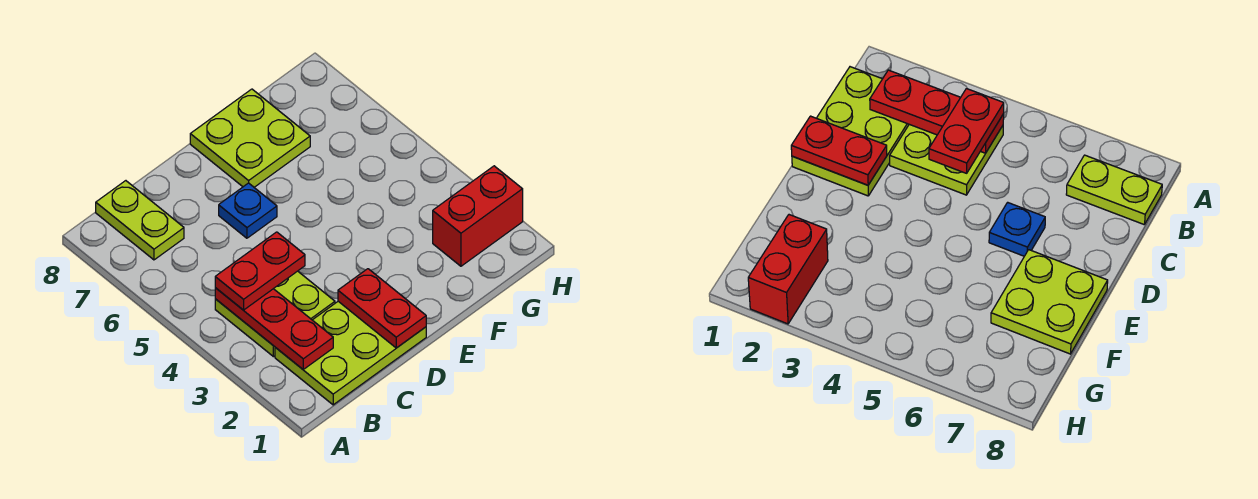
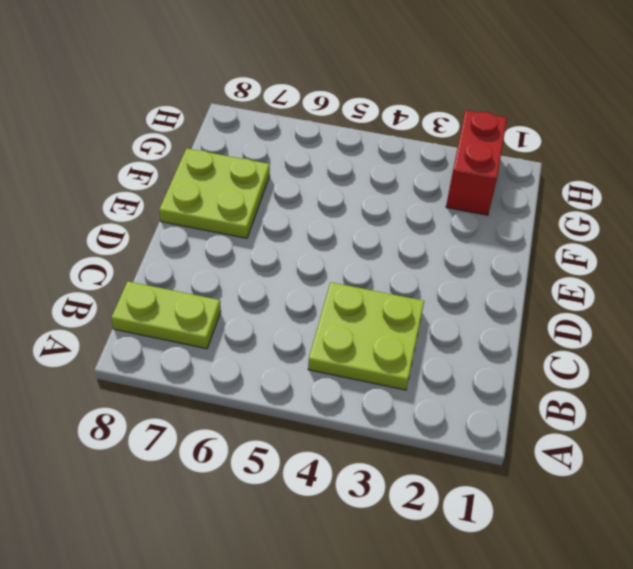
none -> lime 2x3 plate [275,301,426,405]
none -> blue 1x1 plate [219,183,277,238]

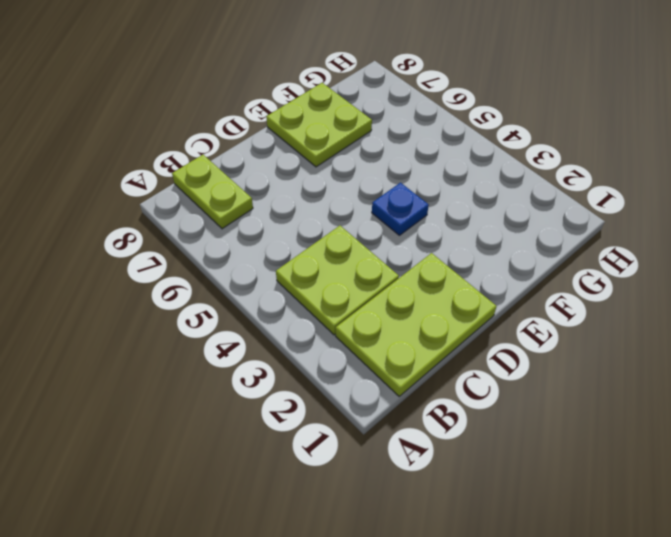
blue 1x1 plate [372,183,429,235] -> blue 1x1 plate moved to [219,183,277,238]
none -> red 1x2 brick [433,166,523,266]
none -> red 1x3 plate [215,288,333,369]

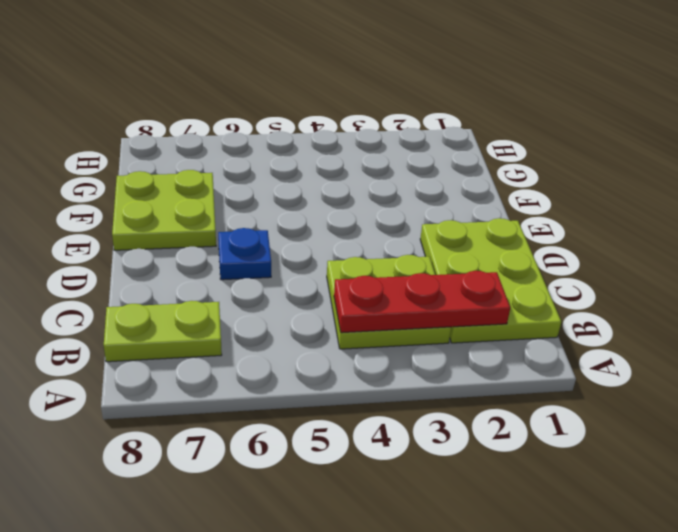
none -> red 1x2 brick [433,166,523,266]
none -> red 1x2 plate [338,269,426,348]

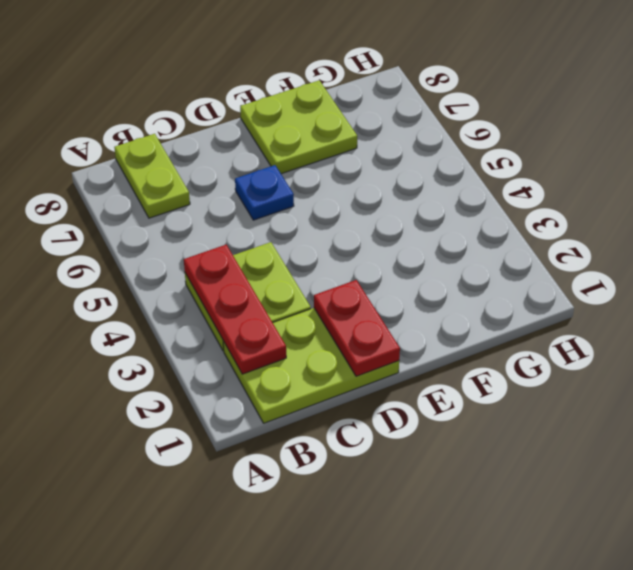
none -> red 1x2 brick [433,166,523,266]
none -> red 1x2 plate [215,232,305,310]

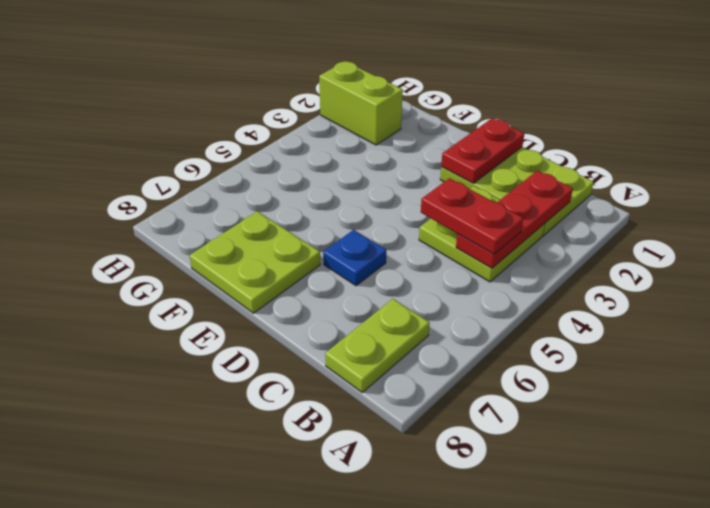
lime 1x2 brick [319,62,403,145] -> red 1x2 brick [433,166,523,266]

